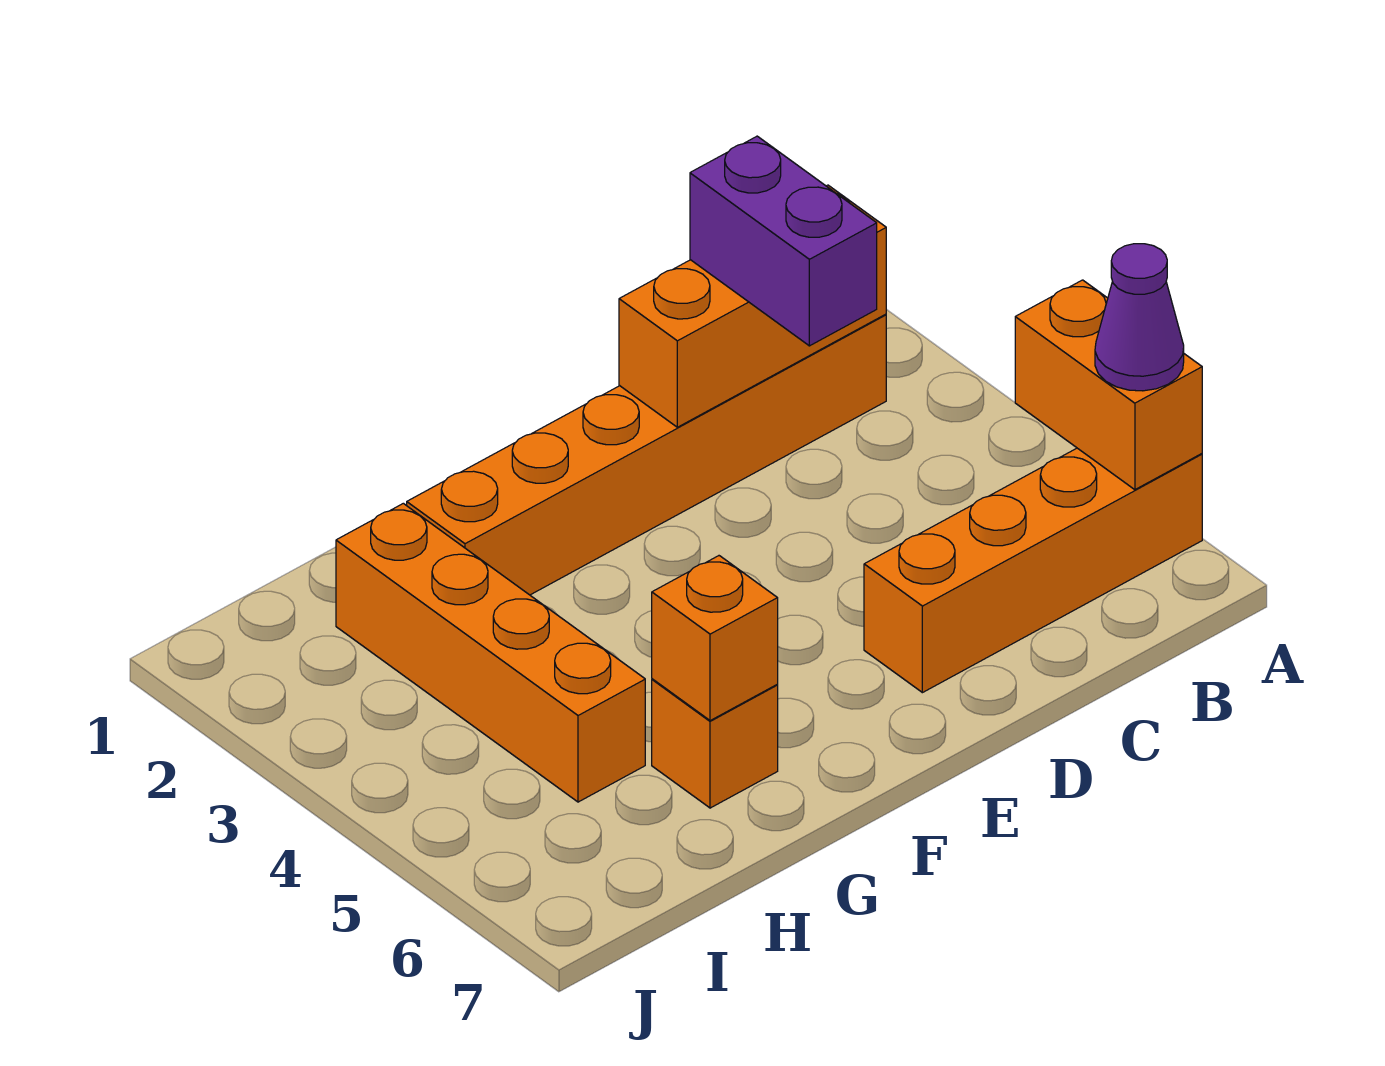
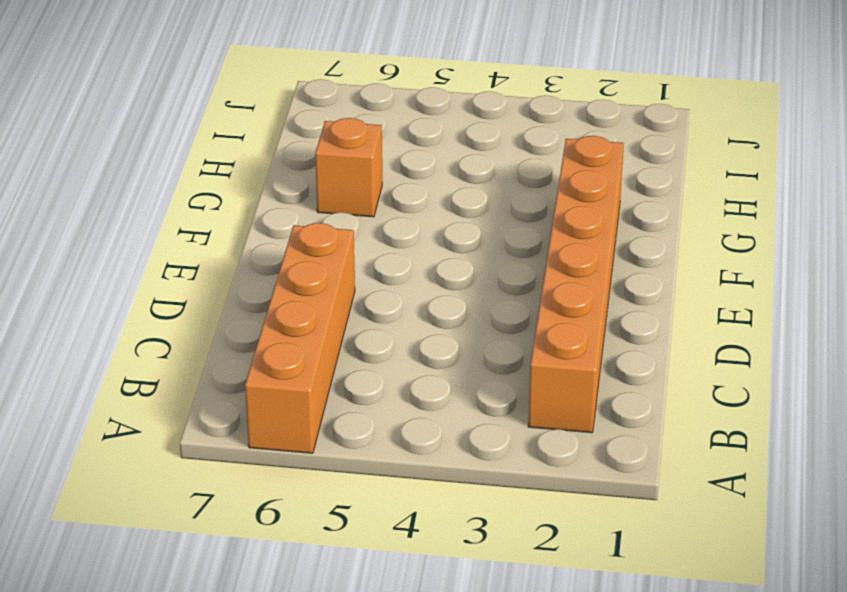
none -> orange 1x4 brick [336,503,645,802]
none -> orange 1x2 brick [1015,280,1202,490]

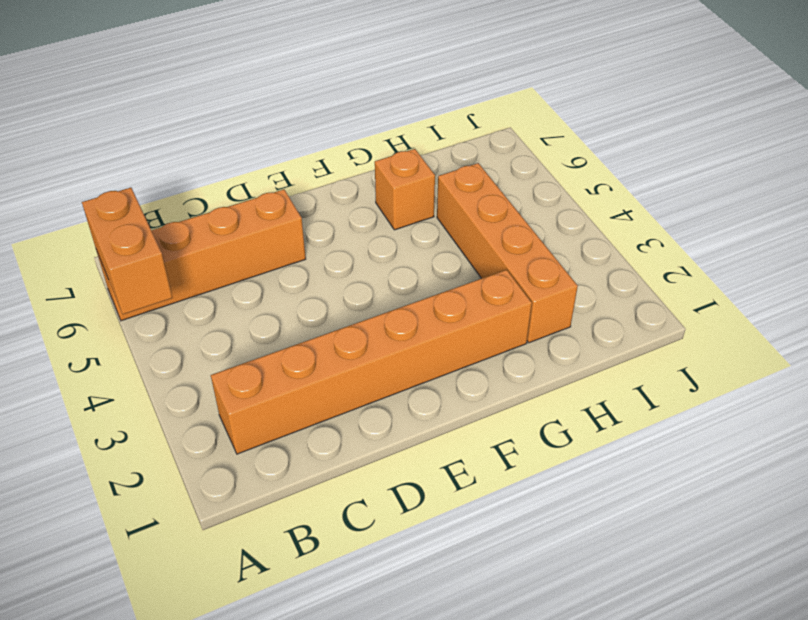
none -> orange 1x3 brick [619,185,886,427]
none -> orange 1x1 brick [652,556,778,721]

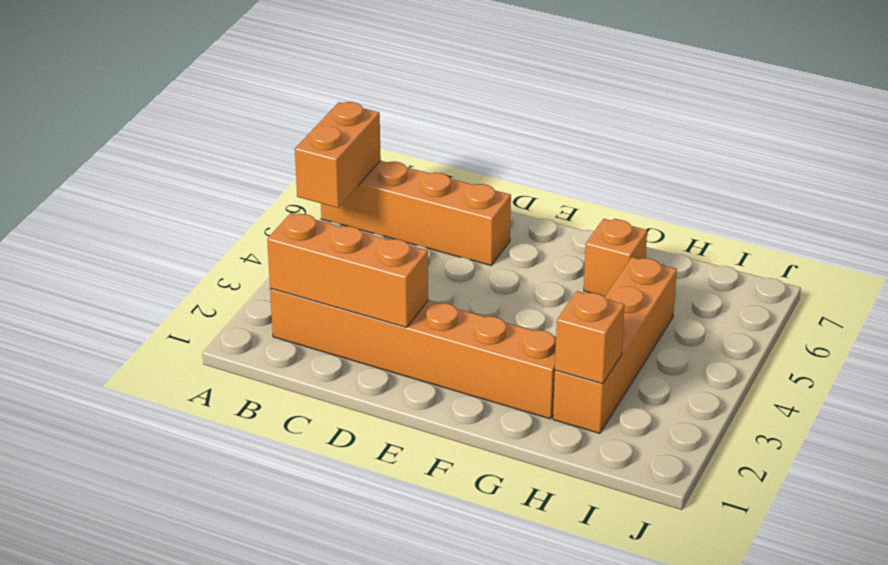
orange 1x1 brick [555,291,625,384] -> orange 1x1 brick moved to [652,556,778,721]
none -> purple 1x1 cone [1095,244,1184,391]
none -> purple 1x2 brick [690,136,877,346]

